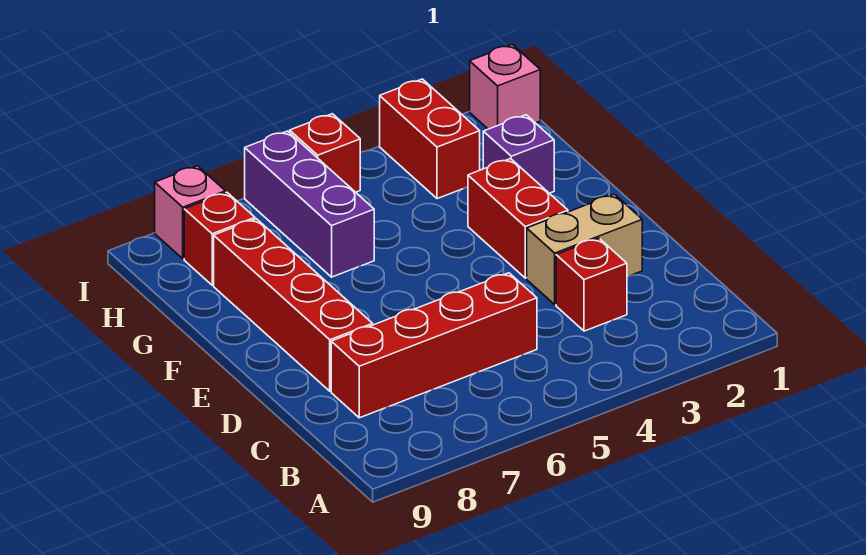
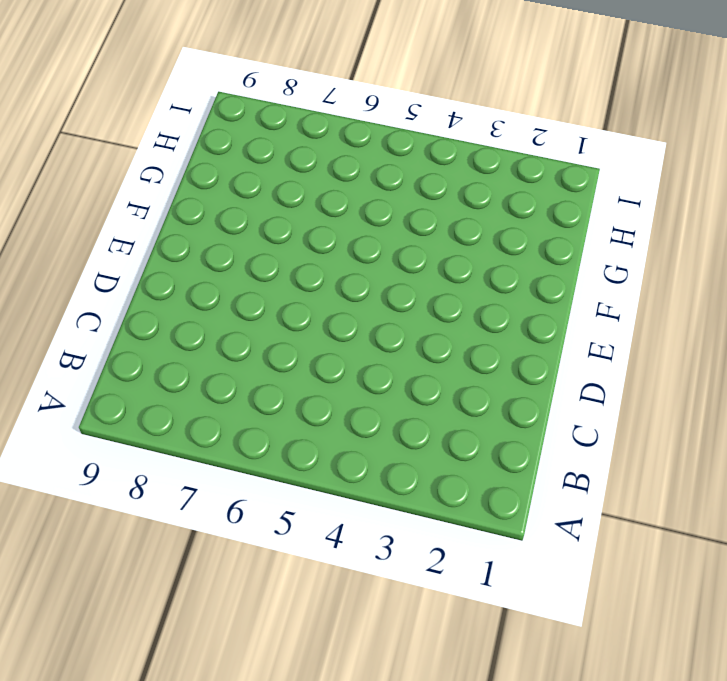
none -> red 1x1 brick [556,238,627,331]
none -> red 1x4 brick [331,273,537,418]
none -> tan 1x2 brick [527,194,642,304]

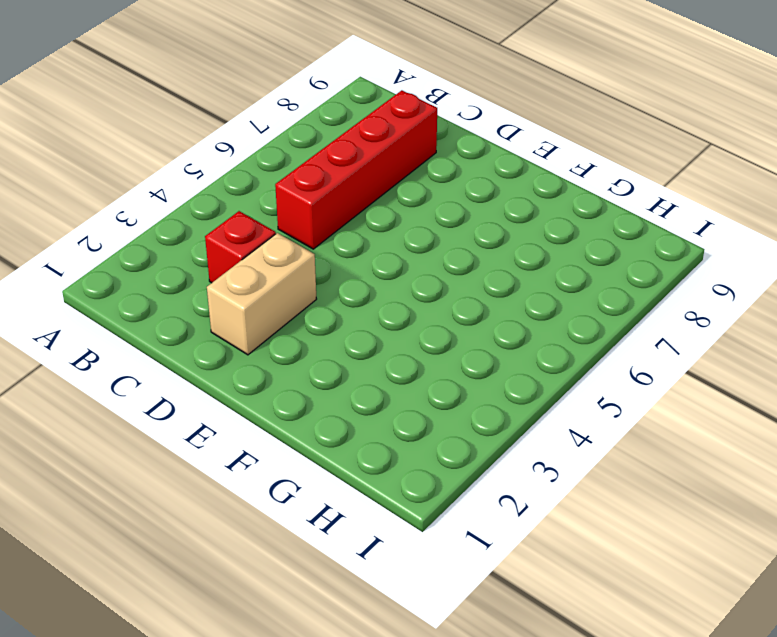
none -> red 1x4 brick [214,219,373,391]
none -> red 1x2 brick [468,159,568,278]
none -> purple 1x1 brick [483,115,554,193]

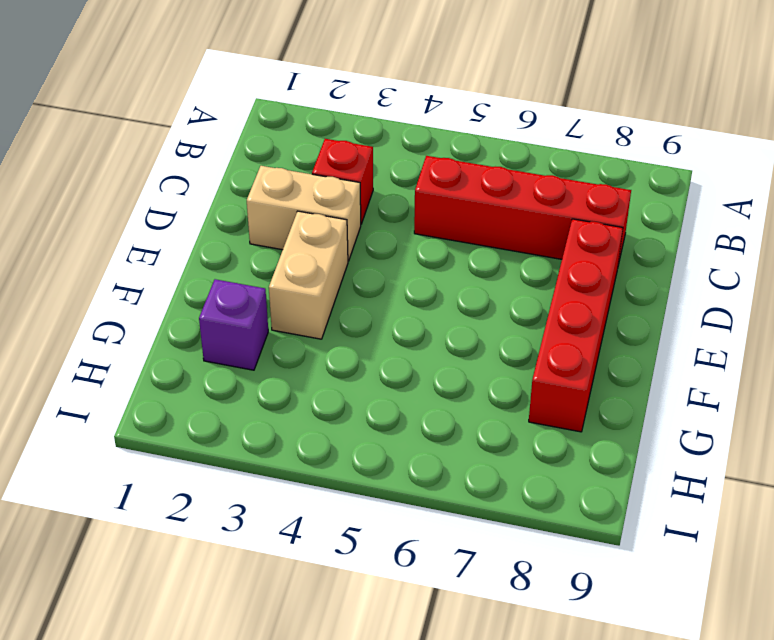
tan 1x2 brick [269,211,348,339] -> red 1x2 brick [468,159,568,278]
none -> purple 1x3 brick [245,131,374,277]
none -> red 1x2 brick [380,79,480,199]
none -> red 1x1 brick [184,192,255,285]

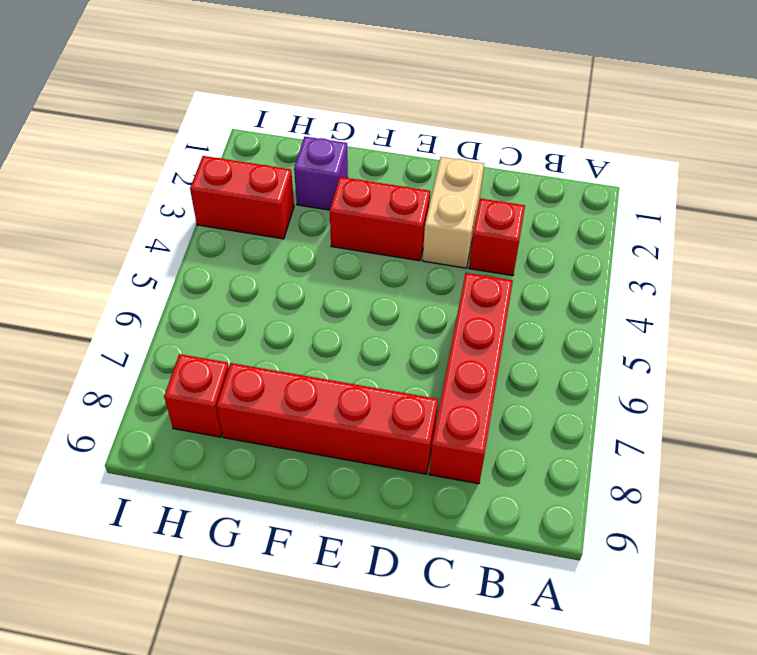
none -> purple 1x3 brick [245,131,374,277]
none -> pink 1x1 brick [470,44,540,129]
none -> red 1x1 brick [290,114,360,192]

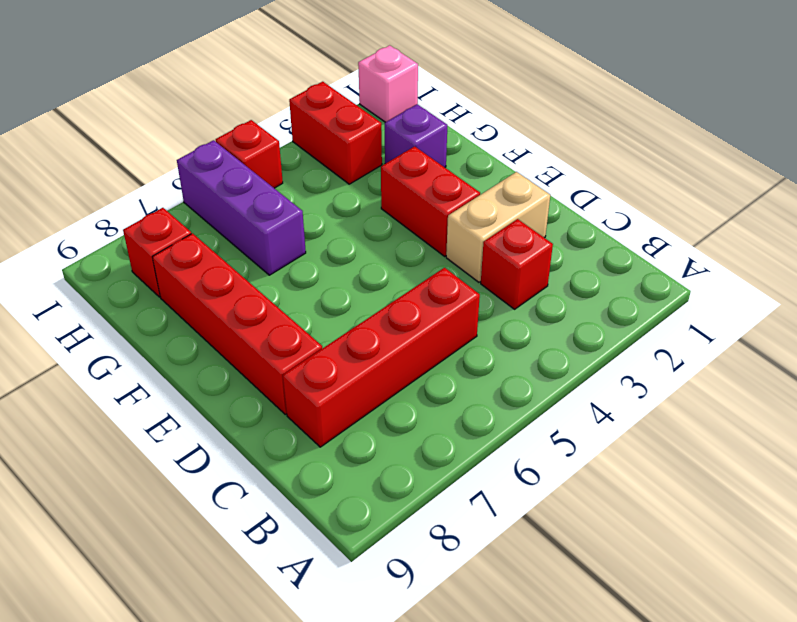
none -> pink 1x1 brick [155,166,226,259]

